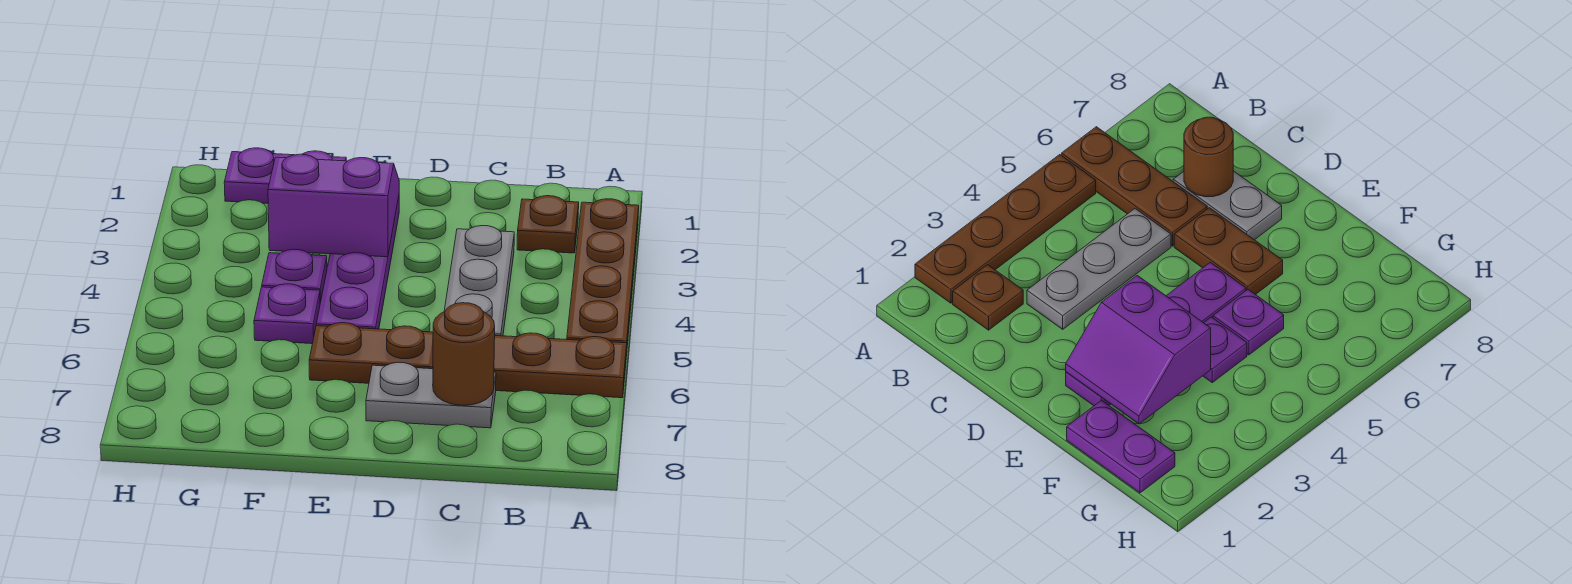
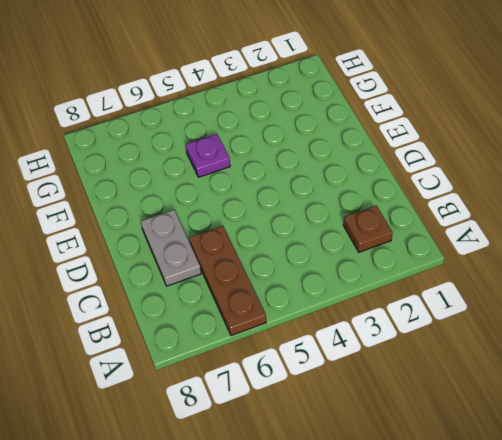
none -> brown 1x4 plate [567,199,639,356]
none -> grey 1x3 plate [444,226,514,336]
none -> brown 1x2 plate [309,323,433,383]

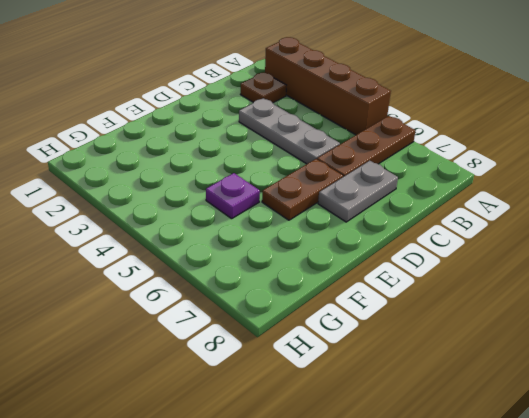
brown 1x4 brick [265,37,391,135] -> brown 1x4 plate [567,199,639,356]
none -> purple 1x4 plate [316,197,399,329]
none -> purple 1x2 plate [224,148,346,203]
none -> purple 1x1 plate [262,249,327,302]

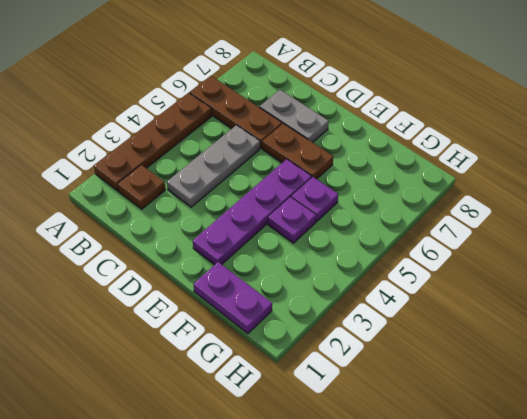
none -> brown 1x1 round brick [433,303,495,405]
none -> purple 2x2 slope [268,154,399,257]

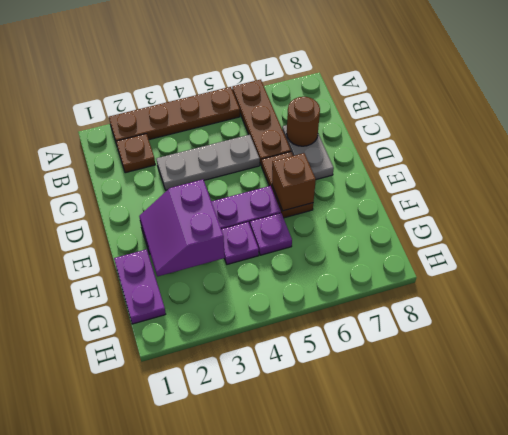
brown 1x1 brick [272,153,316,211] -> none

